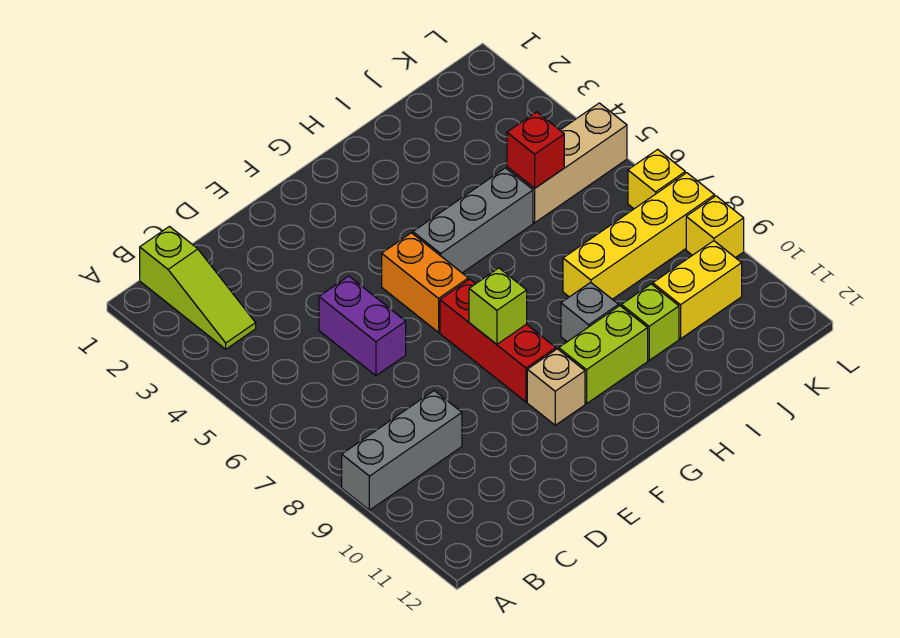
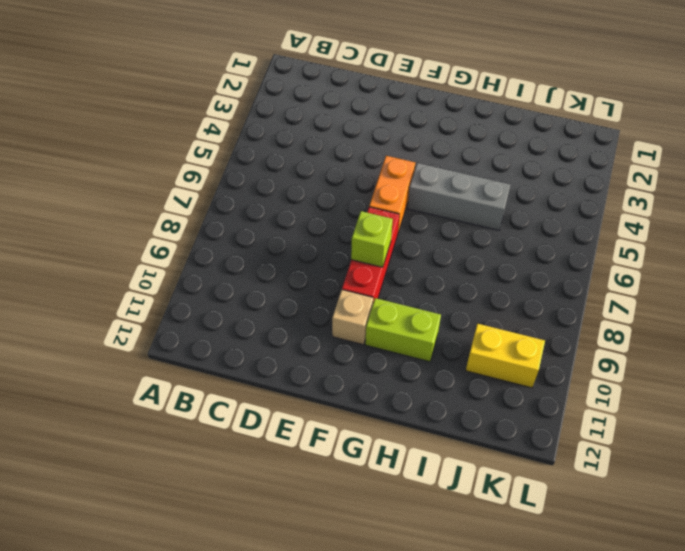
none -> grey 1x3 brick [342,391,462,510]
none -> lime 1x3 slope [140,227,256,349]
none -> purple 1x2 brick [319,276,406,376]

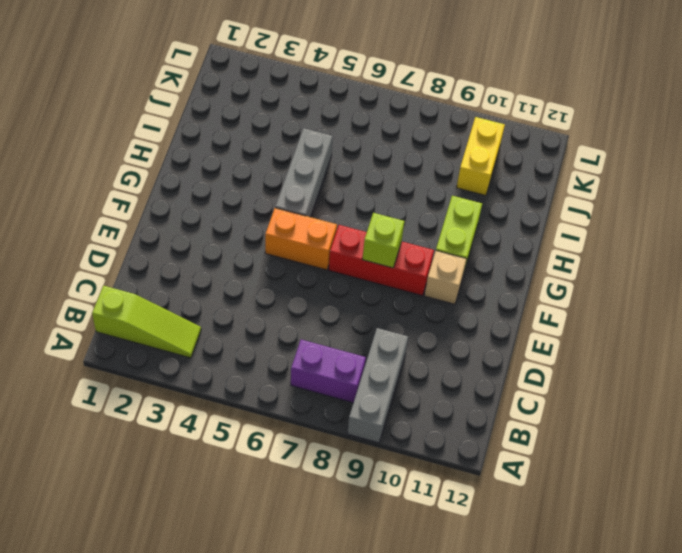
purple 1x2 brick [291,340,366,403] -> purple 1x2 brick moved to [319,276,406,376]
none -> grey 1x1 brick [561,282,619,342]
none -> yellow 1x4 brick [563,173,715,299]
none -> lime 1x1 brick [621,284,679,360]

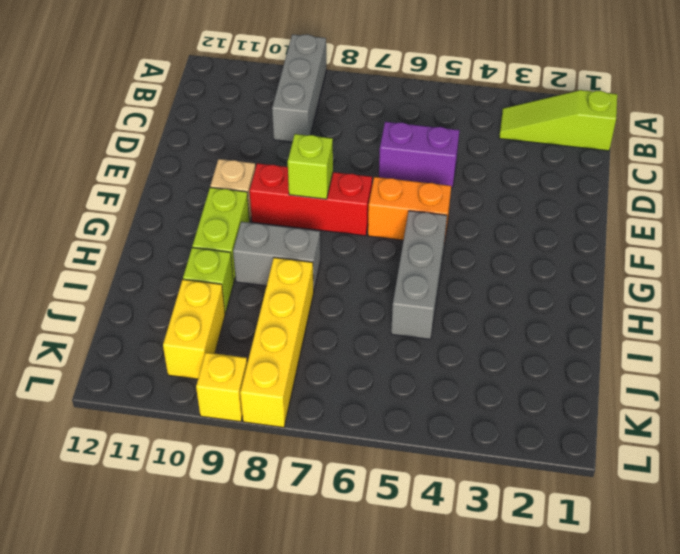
grey 1x2 brick [233,222,320,289] -> grey 1x1 brick [561,282,619,342]
none -> tan 1x3 brick [507,103,627,223]
none -> yellow 1x1 brick [628,149,685,209]
none -> red 1x1 brick [507,112,564,188]

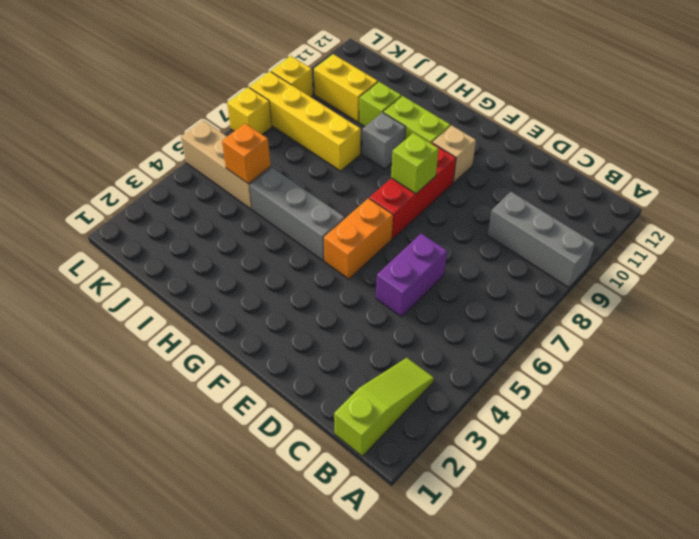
orange 1x1 brick [222,123,271,184] -> red 1x1 brick [507,112,564,188]

